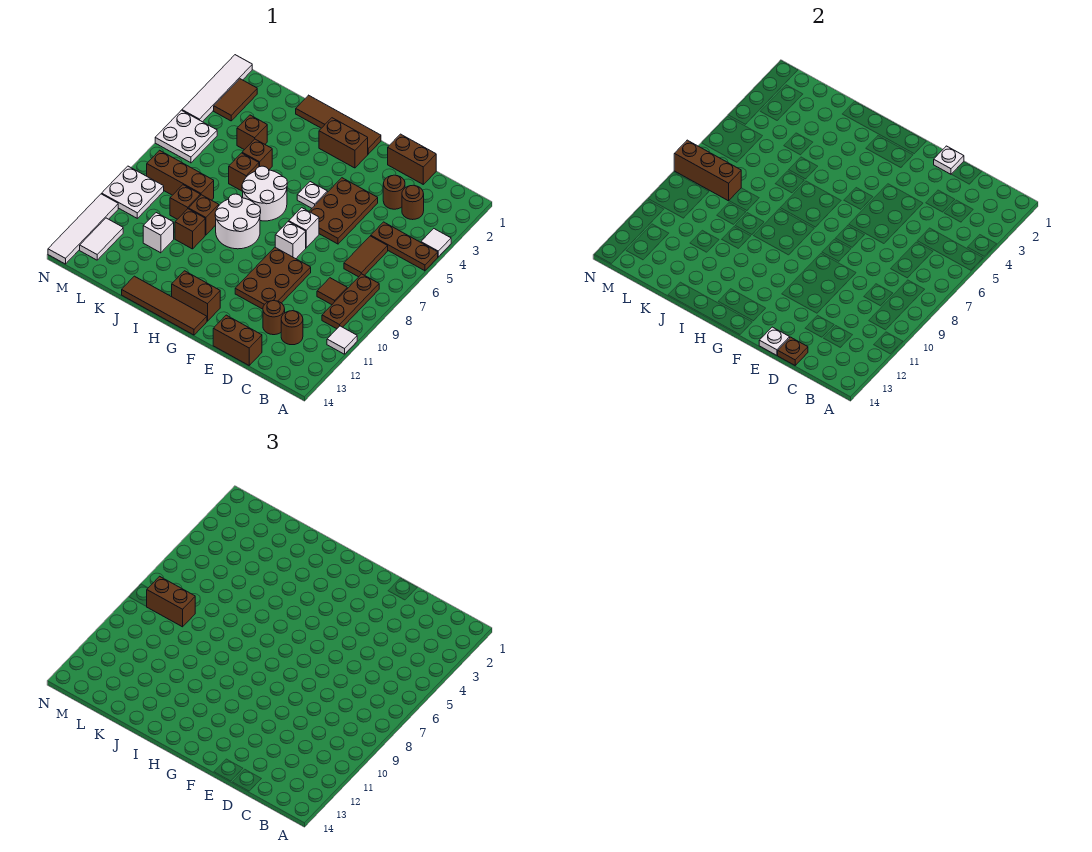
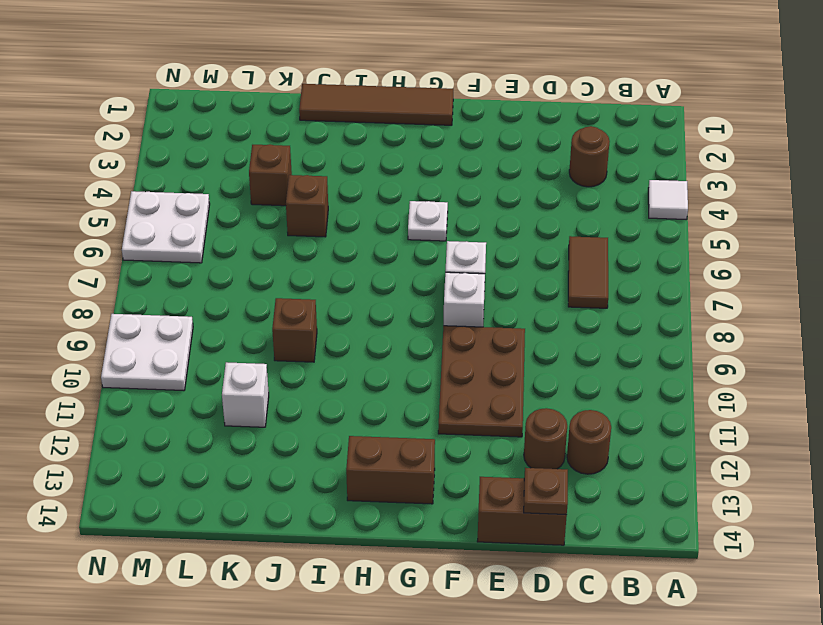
none -> brown 1x3 plate [371,222,438,271]
none -> white 1x1 tile [327,326,357,354]
none -> brown 1x3 plate [322,274,379,329]
none -> brown 1x1 tile [317,278,347,305]

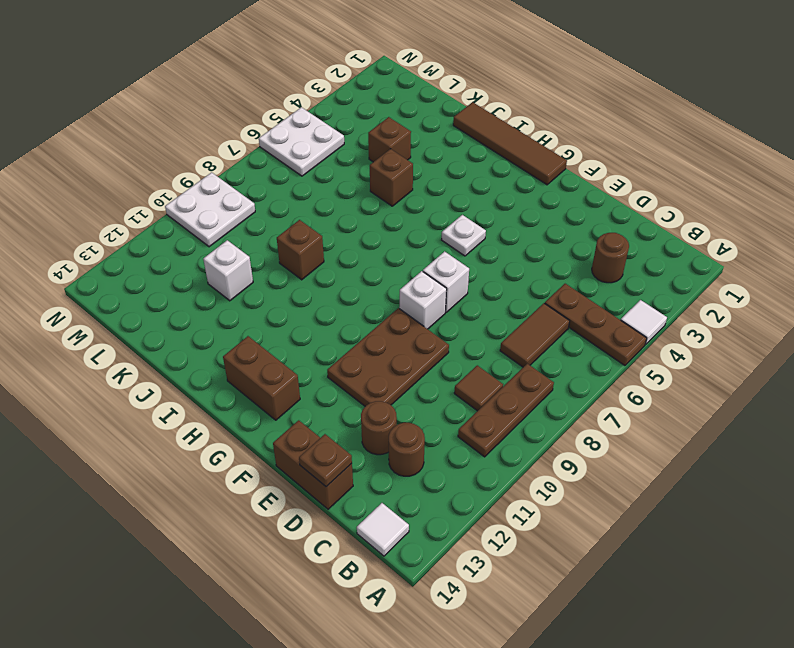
white 1x1 tile [357,503,409,556] -> white 1x1 tile moved to [327,326,357,354]
none -> brown 1x2 brick [388,134,436,184]
none -> brown 1x1 round brick [383,175,405,209]
none -> brown 2x3 plate [309,178,378,244]
none -> brown 1x2 brick [319,118,368,168]

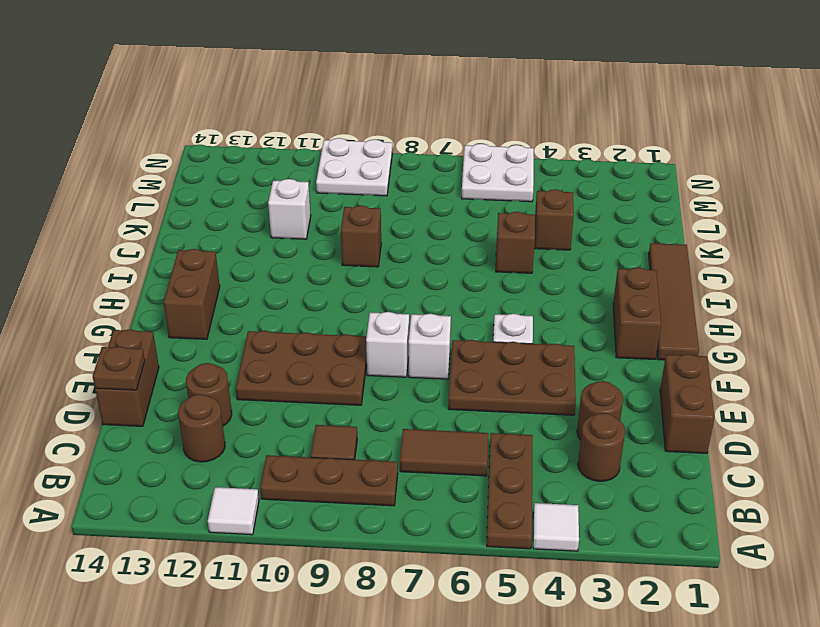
none -> brown 1x4 tile [122,276,207,335]
none -> white 2x2 round brick [242,166,287,221]
none -> white 2x2 round brick [215,194,261,249]
none -> brown 1x1 brick [229,153,259,191]

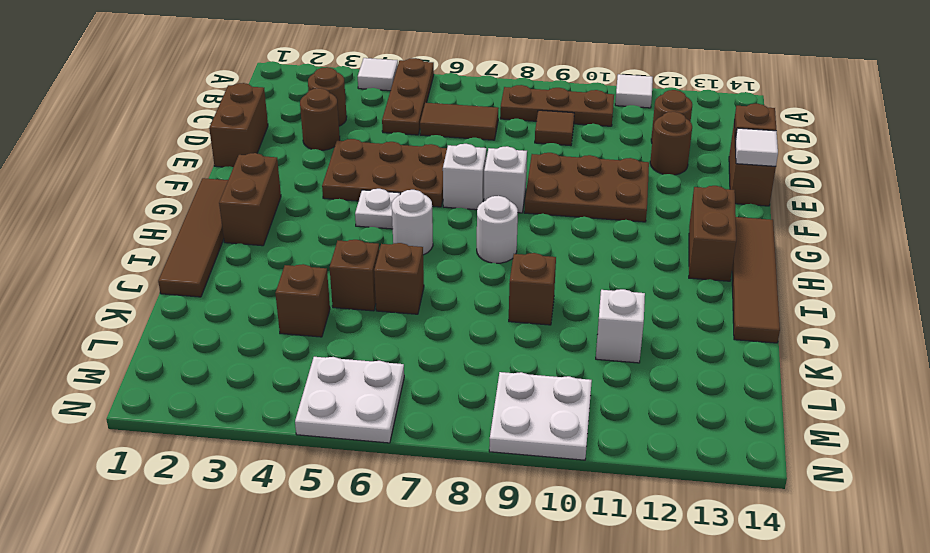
white 1x1 tile [735,128,778,166] -> white 1x1 plate [759,327,790,355]
white 1x1 round brick [392,190,433,255] -> white 2x2 round brick [242,166,287,221]
white 1x1 round brick [477,196,518,263] -> white 2x2 round brick [215,194,261,249]
none -> brown 1x1 brick [175,209,205,249]
none -> brown 1x3 brick [147,150,214,200]
none -> brown 1x1 brick [170,185,200,219]
none -> brown 1x2 tile [214,79,257,121]

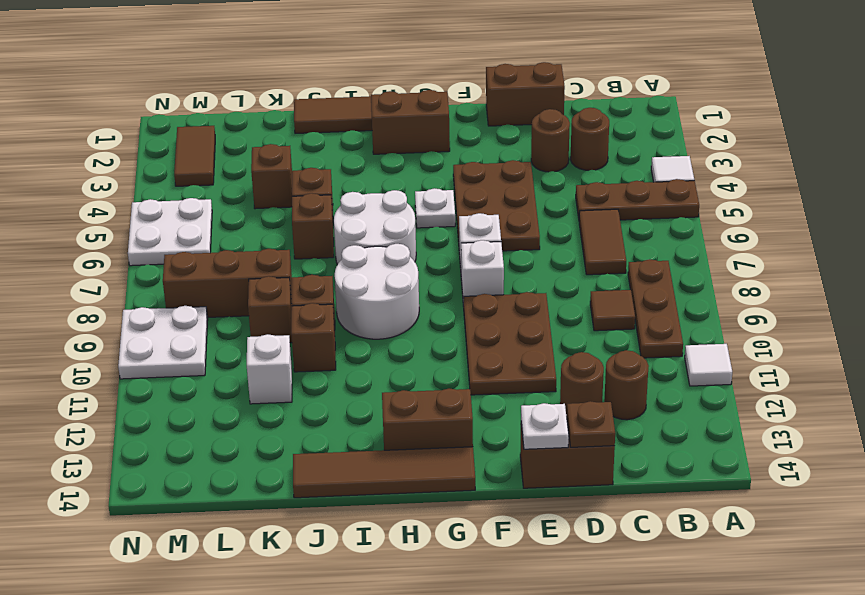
none -> white 1x2 tile [80,218,123,260]
none -> white 1x4 tile [182,55,252,122]
none -> white 1x4 tile [48,194,118,264]
none -> white 1x1 plate [934,146,964,174]

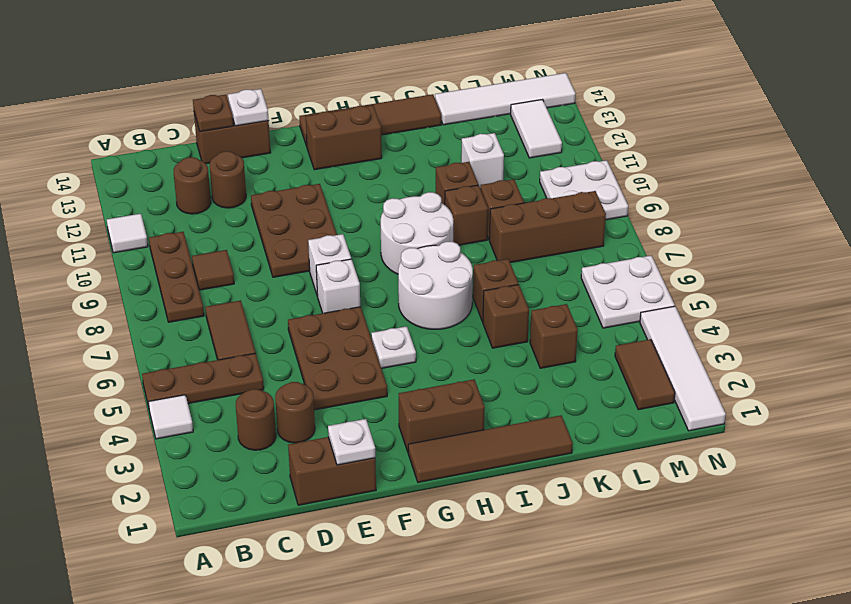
white 1x4 tile [435,73,576,125] -> white 1x4 tile turned to [48,194,118,264]
none -> brown 1x3 brick [674,140,741,201]
none -> brown 1x2 brick [147,576,195,627]

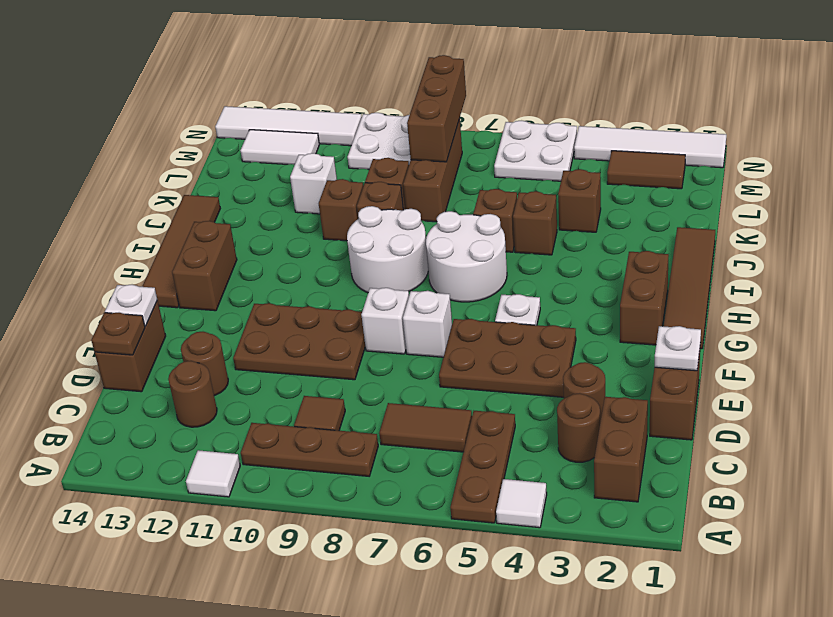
brown 1x2 brick [594,397,648,502] -> brown 1x2 brick moved to [147,576,195,627]

